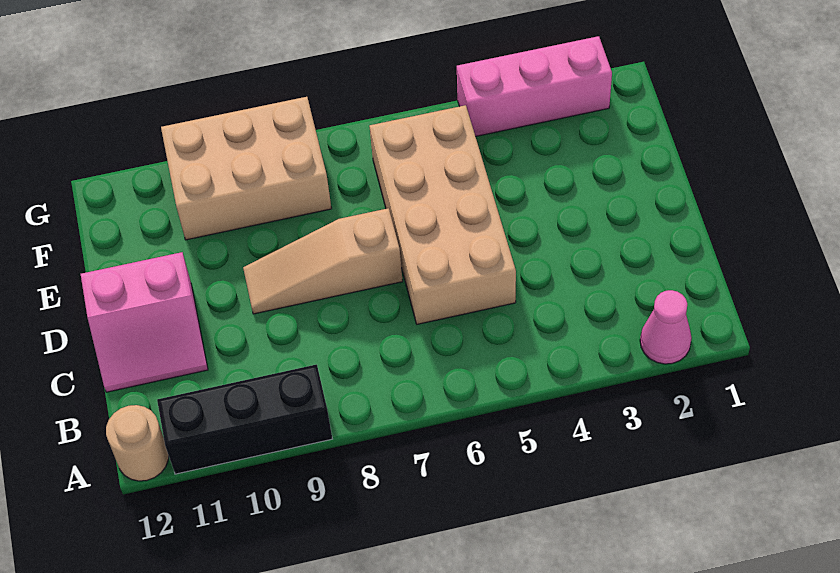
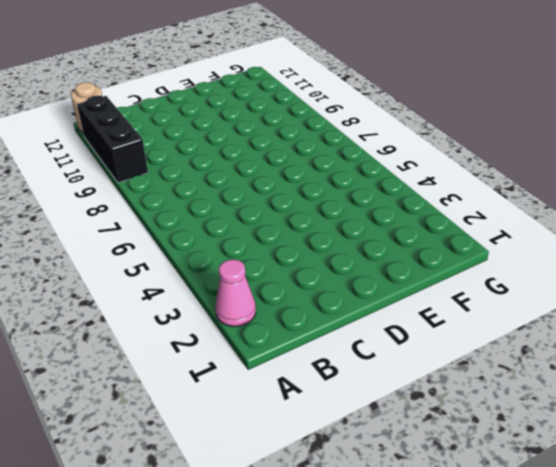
none -> tan 2x4 brick [369,105,516,324]
none -> pink 2x2 slope [81,252,208,392]

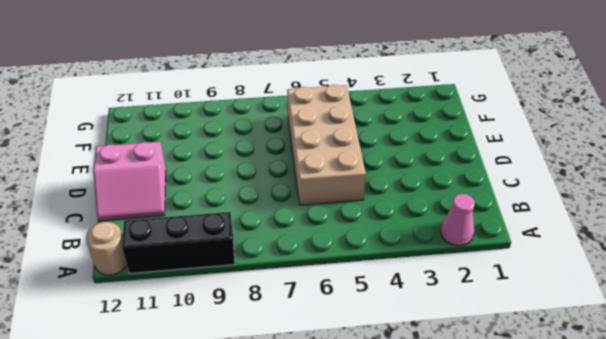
none -> tan 1x3 slope [243,208,403,314]
none -> tan 2x3 brick [161,97,332,240]

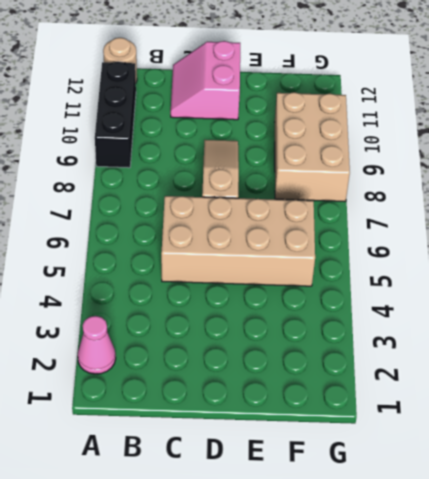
none -> pink 1x3 brick [457,36,612,136]

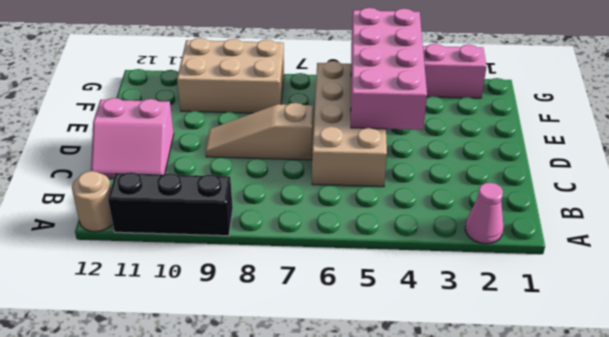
pink 2x4 brick [351,8,427,130] -> none

